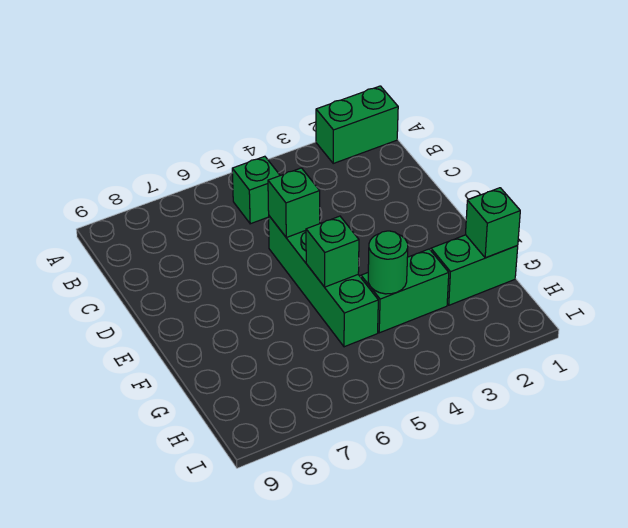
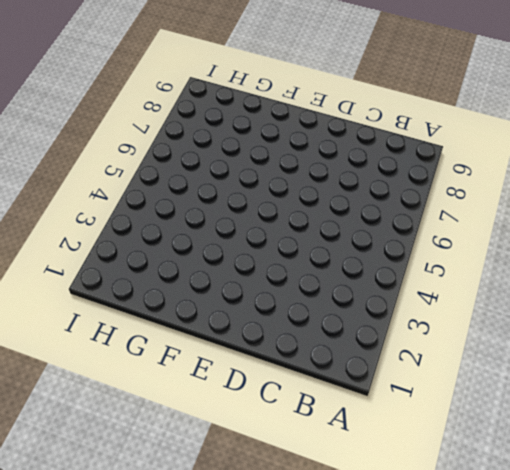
none -> green 1x2 brick [316,86,398,163]
none -> green 1x1 brick [232,156,280,224]

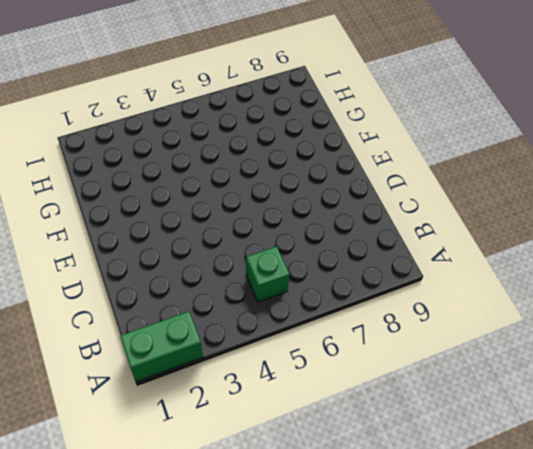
none -> green 1x4 brick [269,216,378,347]
none -> green 1x2 brick [431,235,518,305]

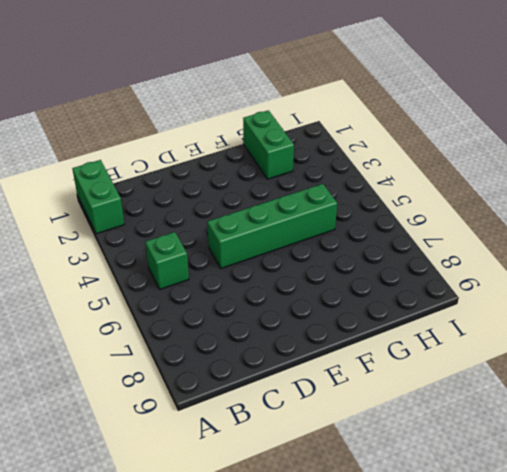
none -> green 1x2 brick [361,249,449,333]
none -> green 1x1 brick [268,168,320,237]

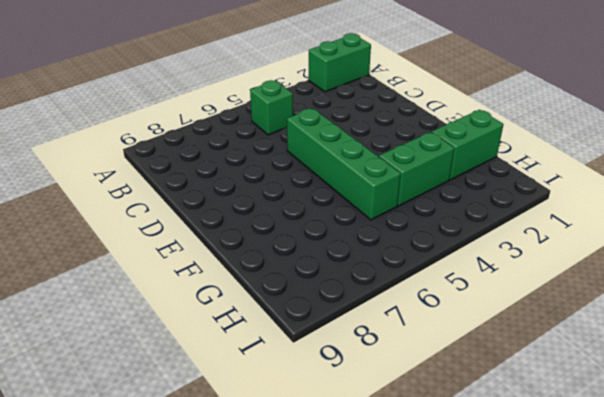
none -> green 1x1 brick [268,168,320,237]
none -> green 1x1 brick [306,216,359,287]

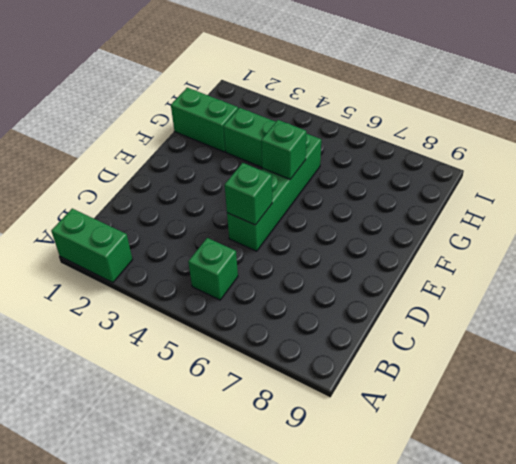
none -> green 1x1 brick [466,188,520,258]
none -> green 1x1 round brick [368,231,408,294]

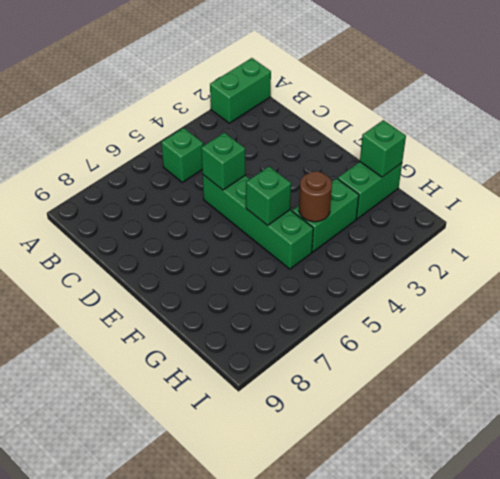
brown 1x1 round brick [299,171,332,222] -> green 1x1 round brick [368,231,408,294]

